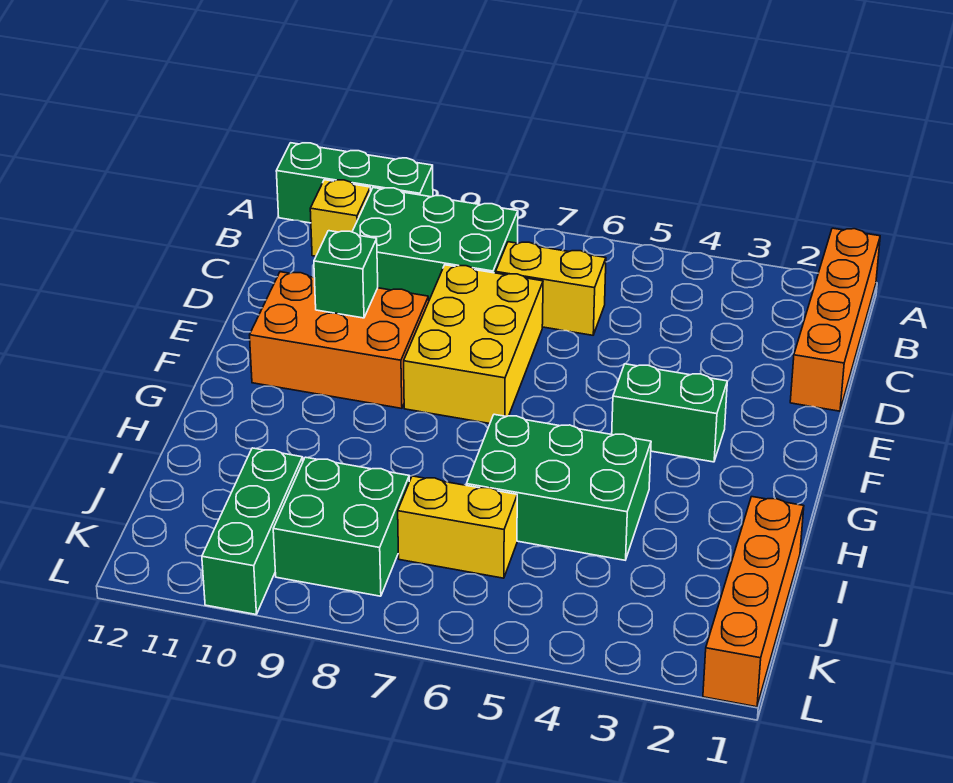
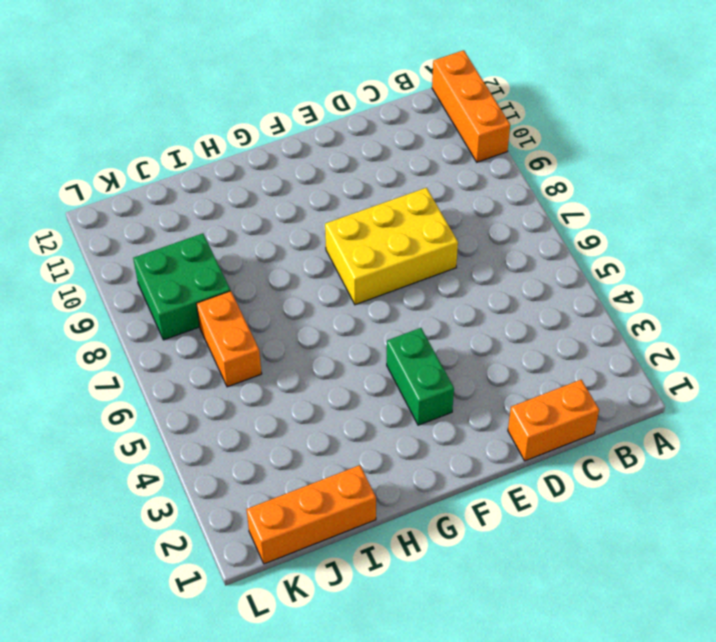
orange 1x3 brick [432,50,510,162] -> green 1x3 brick [276,143,433,223]
orange 1x2 brick [508,380,599,461] -> orange 1x4 brick [790,228,880,411]
orange 1x3 brick [246,465,376,564] -> orange 1x4 brick [703,497,804,707]
orange 1x2 brick [196,291,262,387] -> yellow 1x2 brick [398,476,517,578]
none -> green 2x3 brick [352,188,518,300]
none -> yellow 1x1 brick [310,180,371,256]
none -> yellow 1x2 brick [496,242,606,335]

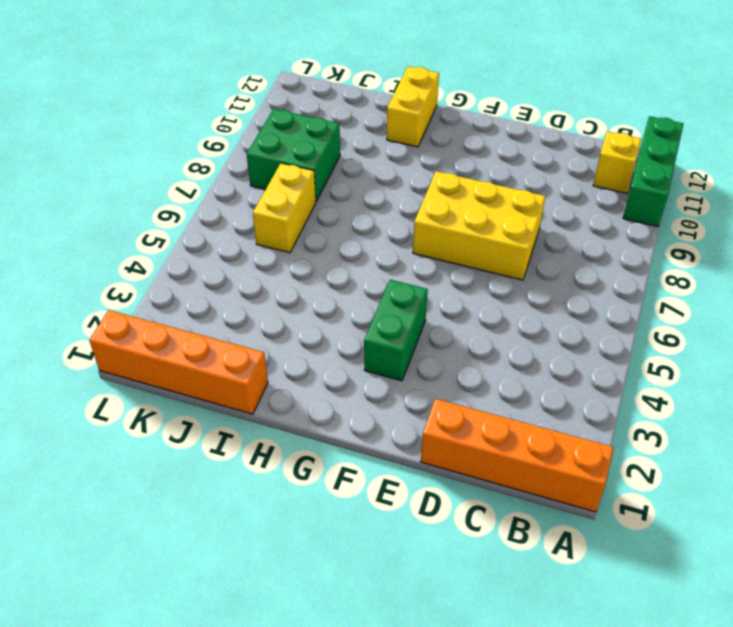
yellow 1x2 brick [387,66,439,147] -> yellow 1x2 brick moved to [496,242,606,335]
none -> green 2x3 brick [352,188,518,300]
none -> orange 2x3 brick [250,272,429,408]
none -> green 2x3 brick [466,414,651,560]

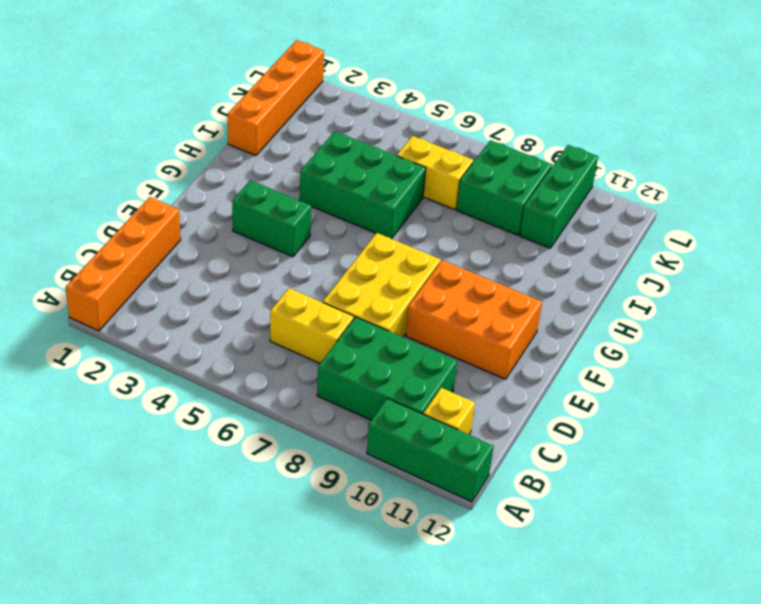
none -> green 1x1 brick [314,231,378,318]

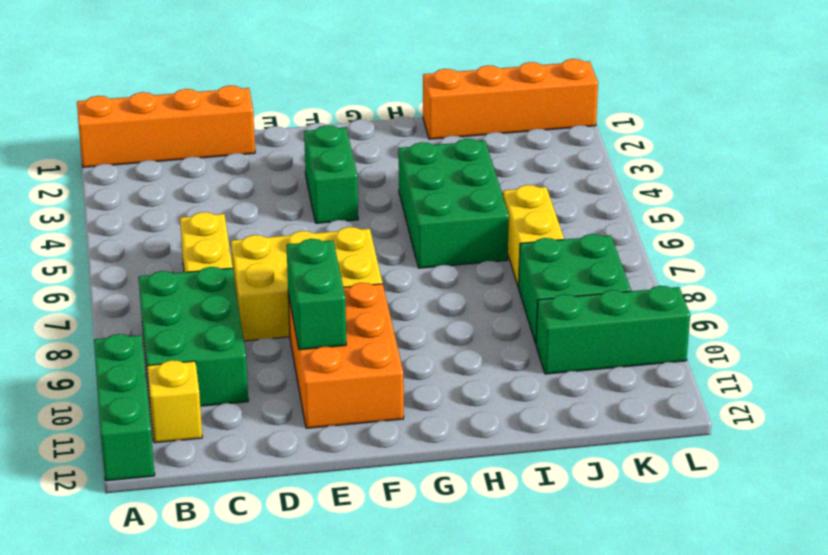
green 1x2 brick [287,239,346,350] -> green 1x1 brick [314,231,378,318]

